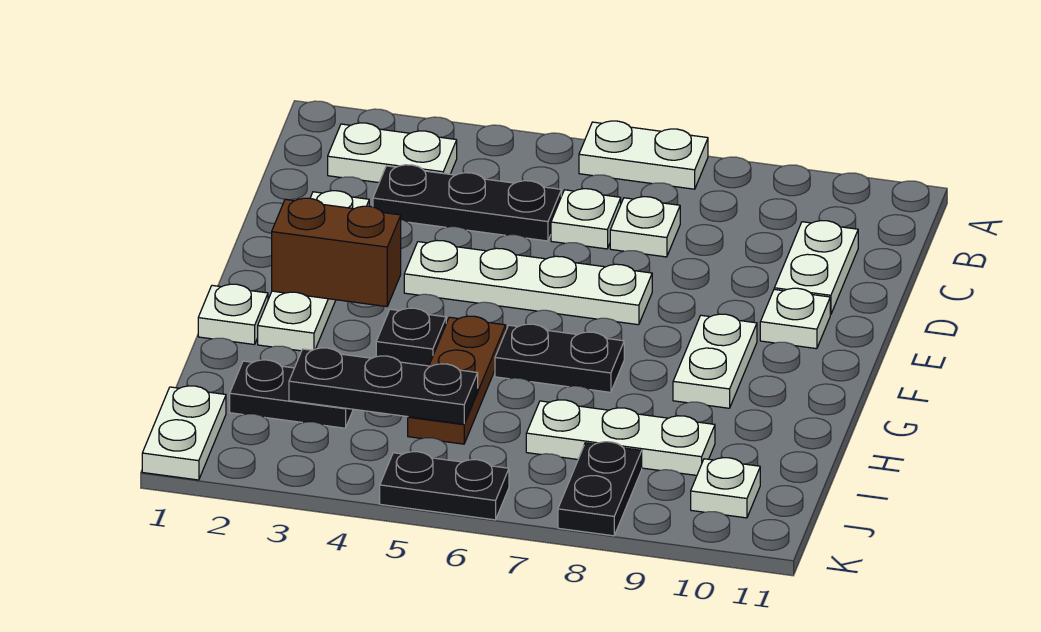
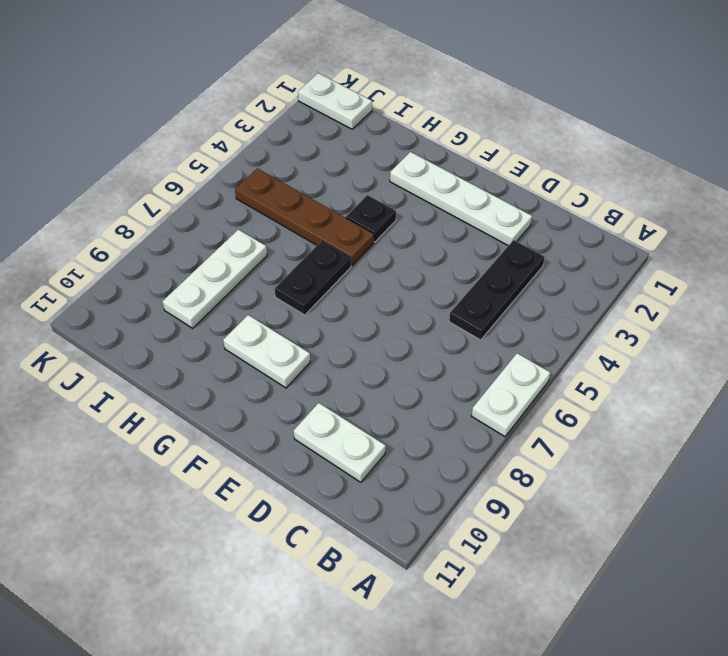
brown 1x4 plate [235,168,374,265] -> brown 1x3 plate [408,316,506,444]
none -> white 1x2 plate [328,123,457,183]
none -> white 1x1 plate [551,189,621,249]
none -> white 1x1 plate [610,197,680,257]

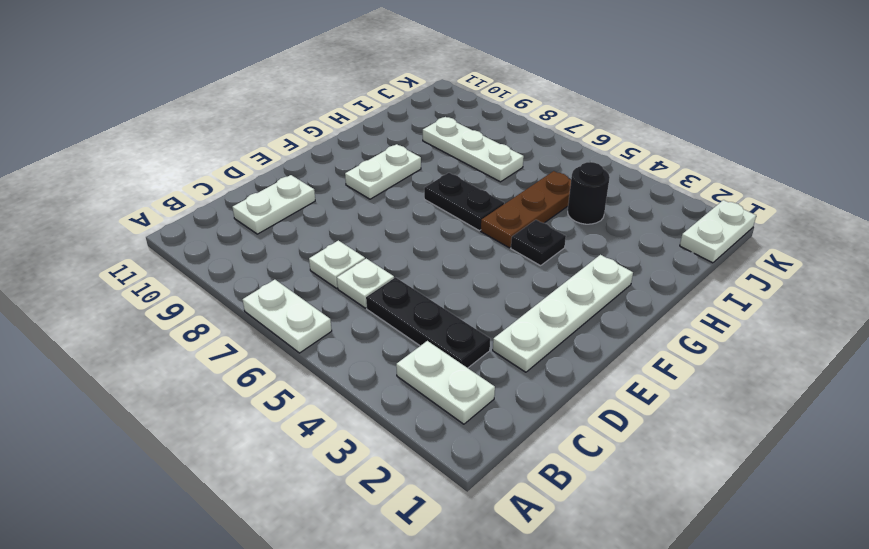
black 1x1 round brick [568,162,610,224] -> none
none -> white 1x4 plate [404,241,652,325]
none -> white 1x1 plate [760,288,830,349]
none -> white 1x1 plate [198,284,268,345]

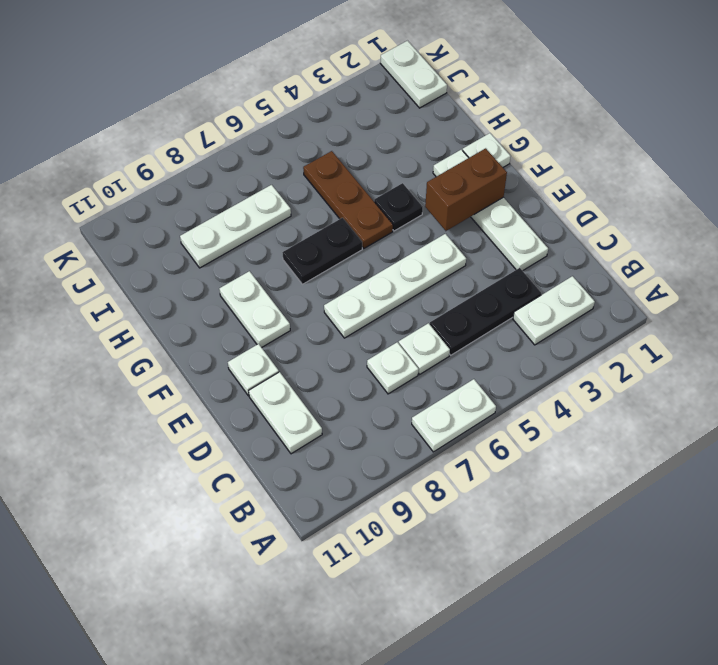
none -> black 1x2 plate [230,360,353,428]
none -> black 1x2 plate [558,442,642,536]
none -> white 1x1 plate [691,458,760,518]

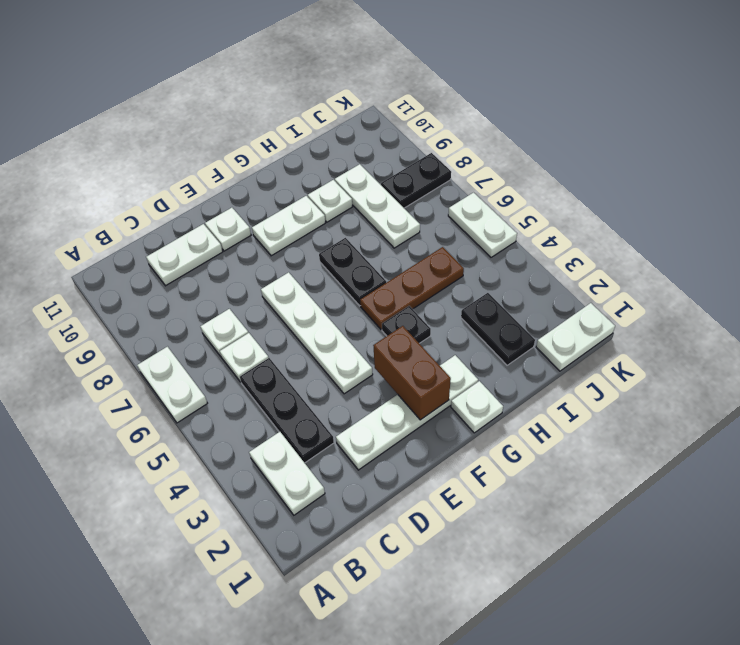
white 1x1 plate [308,180,352,222] -> white 1x1 plate moved to [691,458,760,518]
white 1x2 plate [448,193,517,257] -> black 1x2 plate [380,452,509,520]
none -> black 1x3 plate [289,348,478,424]

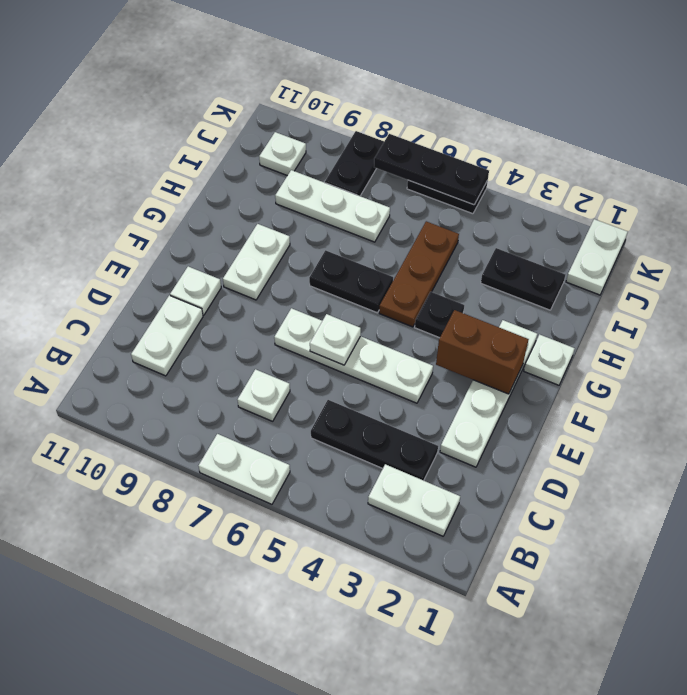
white 1x1 plate [310,314,361,365] -> white 1x1 plate moved to [551,189,621,249]
black 1x3 plate [374,134,489,205] -> black 1x3 plate moved to [289,348,478,424]

